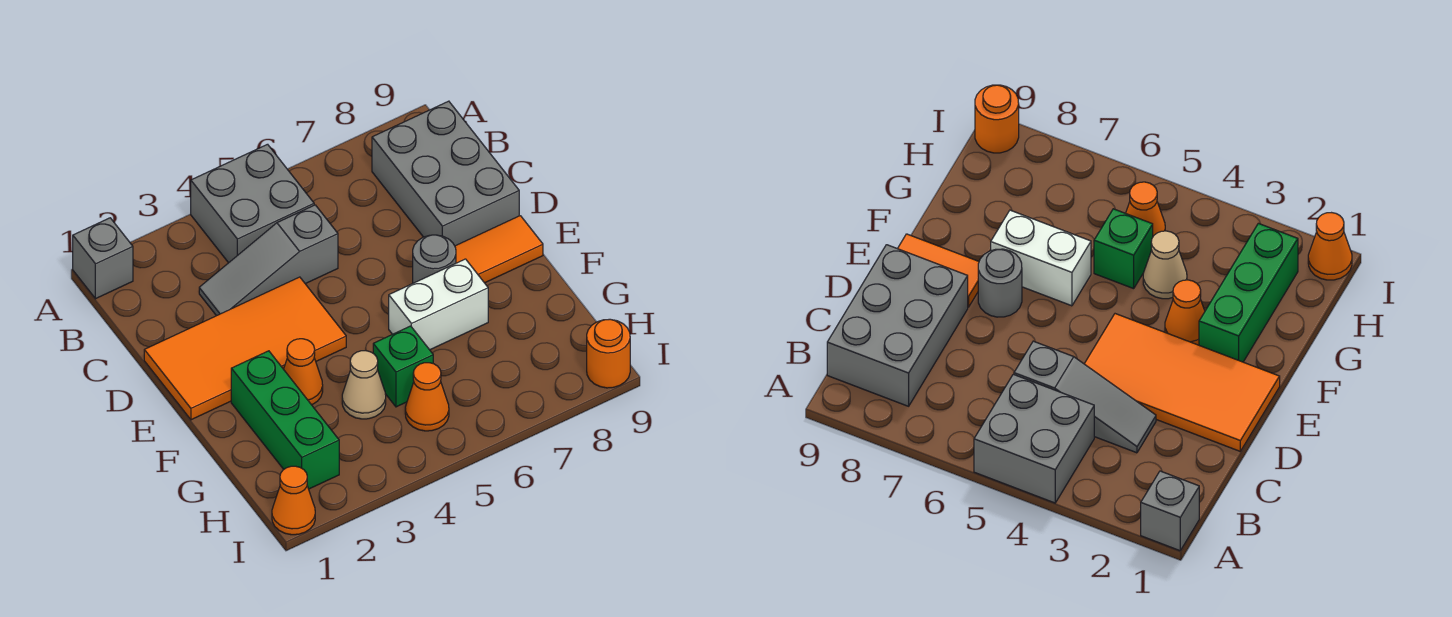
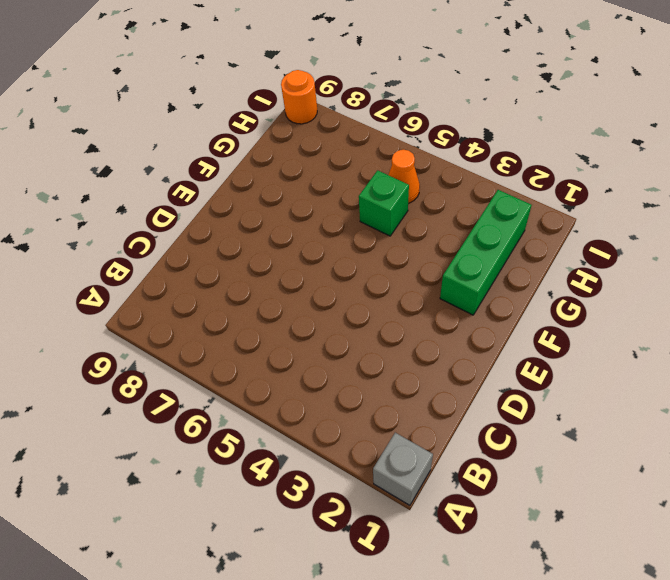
none -> grey 2x2 brick [191,144,314,263]
none -> grey 2x3 brick [372,101,519,246]
none -> grey 1x3 slope [199,205,338,316]

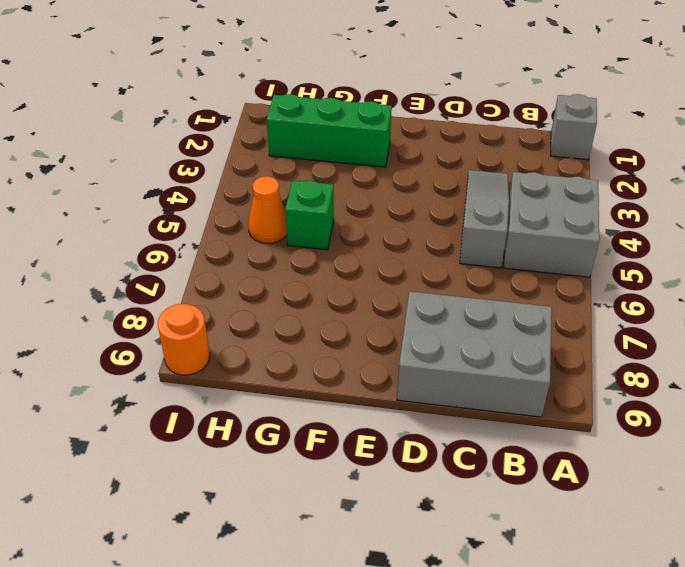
none -> orange 2x4 tile [144,277,346,420]
none -> grey 1x1 round brick [413,235,456,283]
none -> orange 1x2 tile [455,216,543,283]

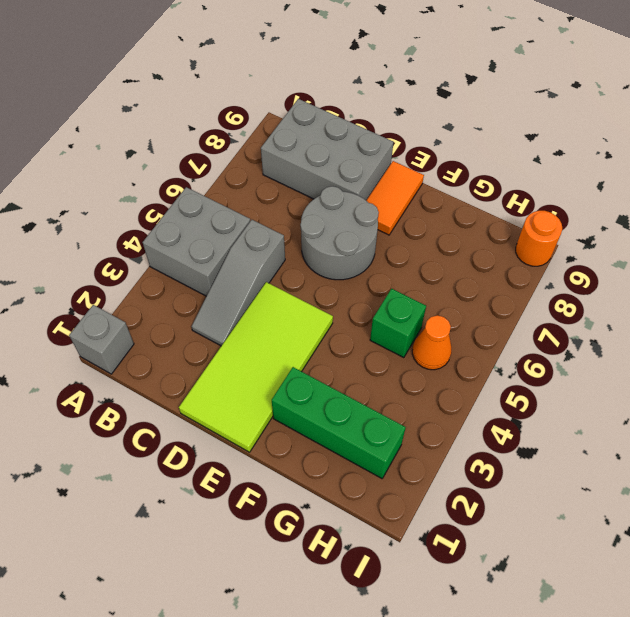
lime 2x4 tile [179,282,333,452] -> orange 2x4 tile [144,277,346,420]
grey 2x2 round brick [300,186,379,280] -> grey 1x1 round brick [413,235,456,283]
none -> orange 1x1 cone [284,339,323,405]
none -> white 1x2 brick [389,259,488,350]
none -> tan 1x1 cone [342,351,386,419]

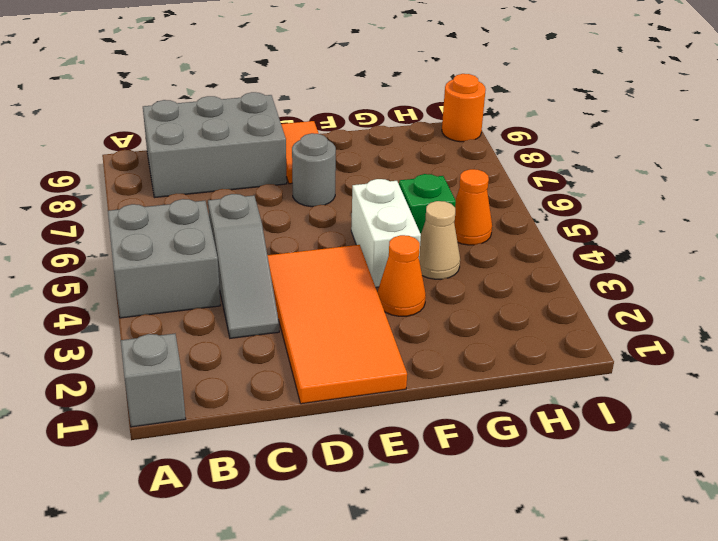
white 1x2 brick [351,179,421,287] -> white 1x2 brick moved to [389,259,488,350]
none -> green 1x3 brick [231,351,339,489]
none -> orange 1x1 cone [272,466,315,535]

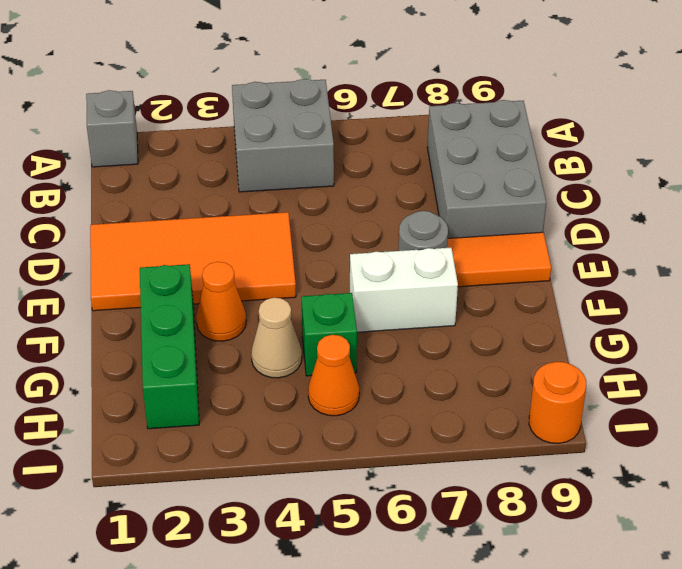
none -> grey 1x3 slope [199,205,338,316]
none -> orange 1x1 cone [272,466,315,535]

